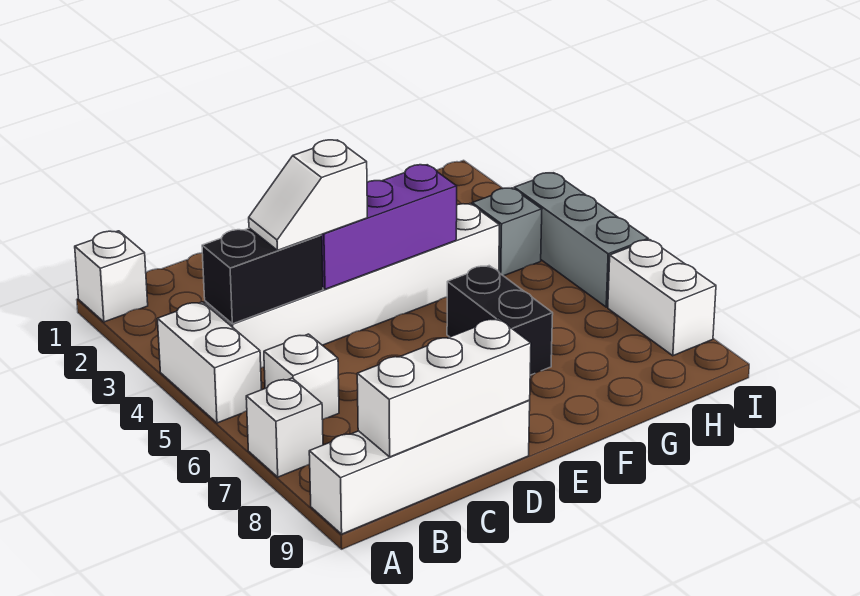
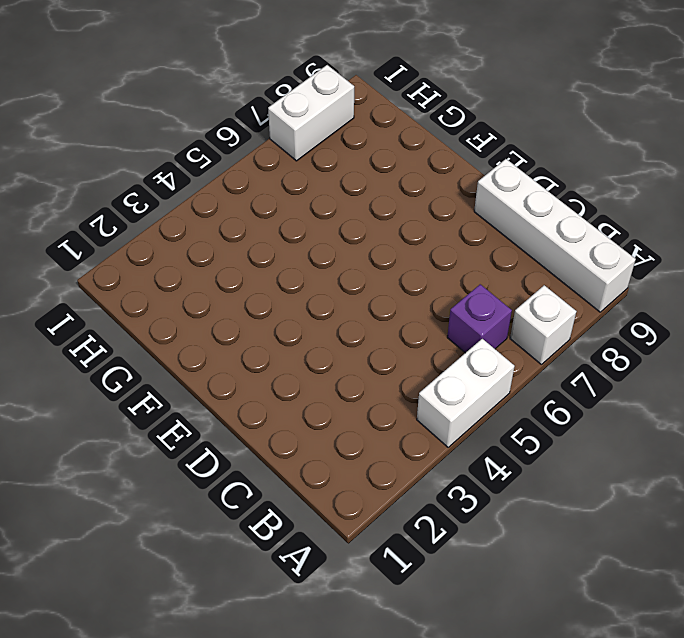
purple 1x1 brick [447,284,512,353] -> white 1x1 brick [264,334,339,419]
none -> white 1x1 brick [75,231,148,322]
none -> white 1x6 brick [205,204,499,368]
none -> black 1x2 brick [447,266,553,375]

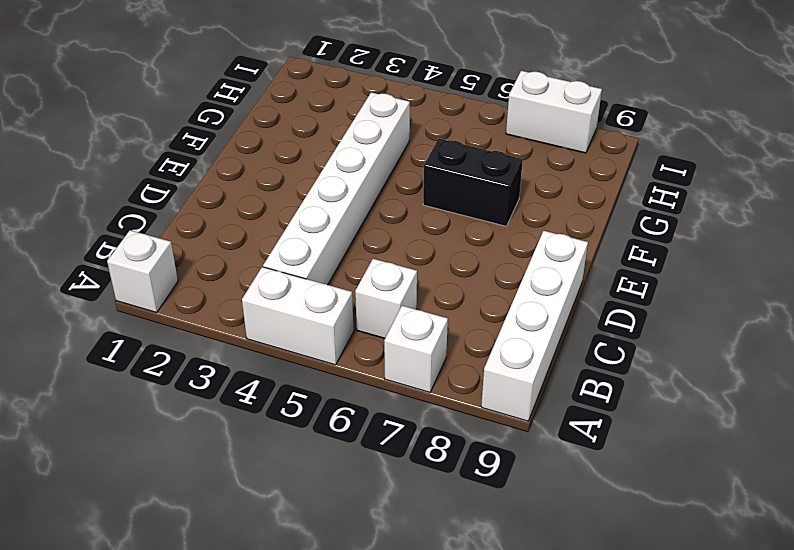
none -> grey 1x1 brick [472,188,542,276]
none -> grey 1x3 brick [514,173,648,307]
none -> black 1x2 brick [202,228,323,324]

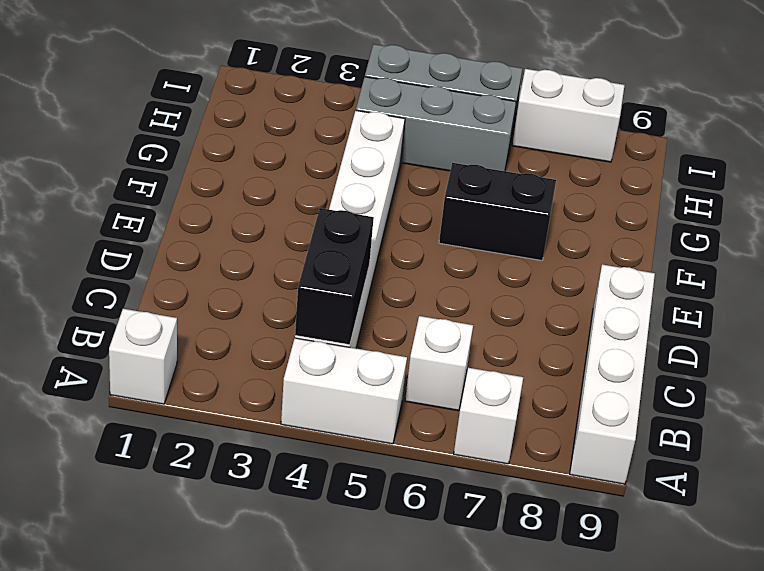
grey 1x3 brick [356,77,516,171] -> grey 1x1 brick [472,188,542,276]
none -> white 1x3 brick [357,318,531,457]
none -> purple 1x3 brick [322,165,457,289]
none -> white 1x2 slope [249,140,367,250]

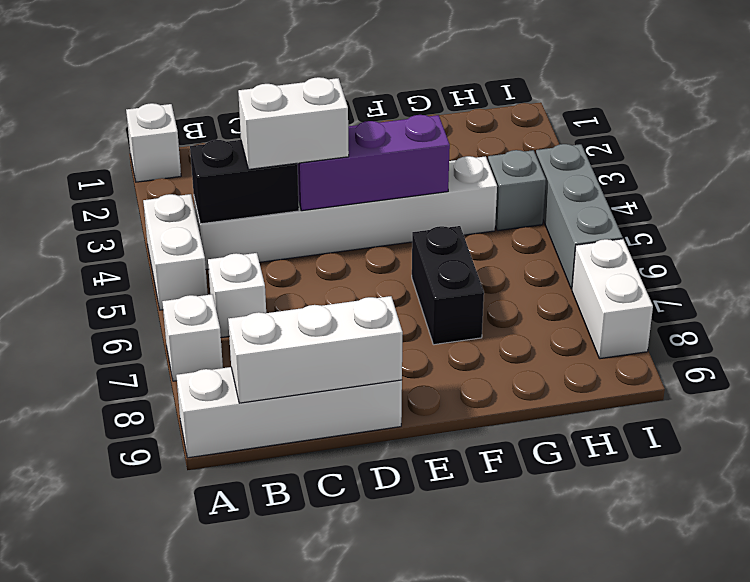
white 1x2 brick [238,77,349,169] -> white 1x2 slope [249,140,367,250]

